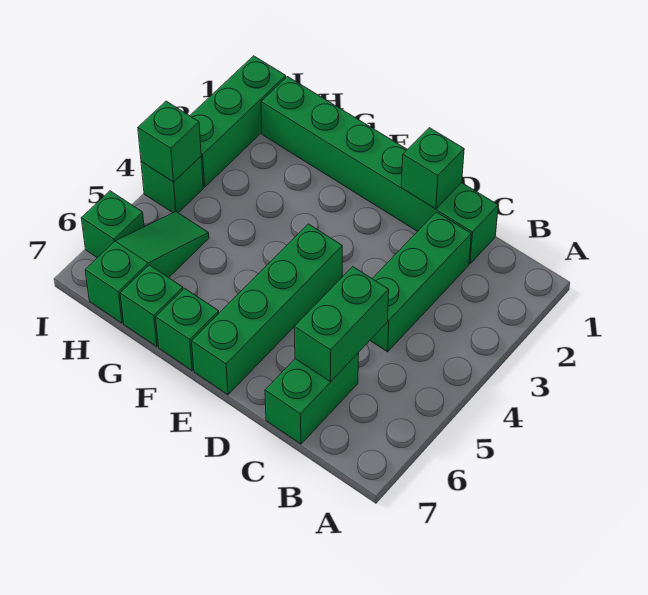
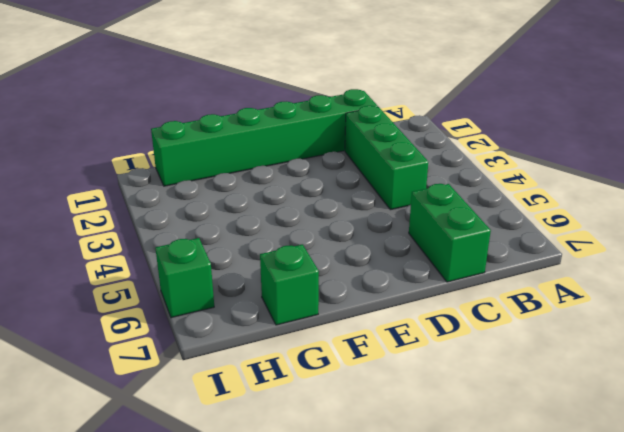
none -> green 1x4 brick [192,224,342,395]
none -> green 1x1 brick [156,288,219,370]
none -> green 1x3 slope [85,212,209,323]

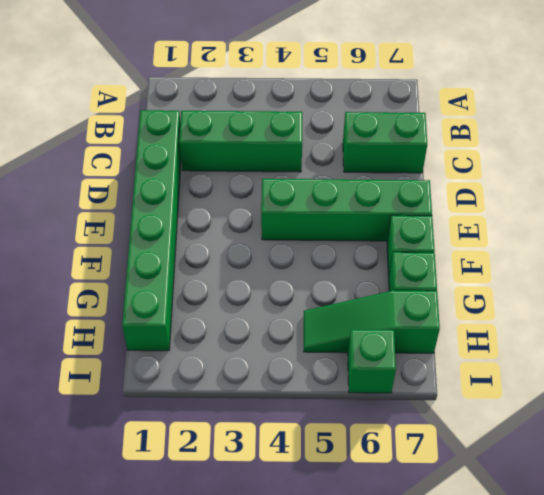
none -> green 1x3 brick [190,56,286,187]
none -> green 1x1 brick [141,156,203,213]
none -> green 1x2 brick [294,267,389,382]

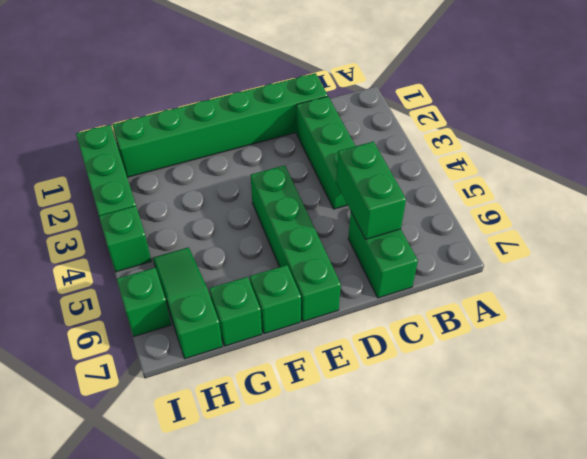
none -> green 1x1 brick [401,128,464,209]
none -> green 1x1 brick [138,101,201,182]

